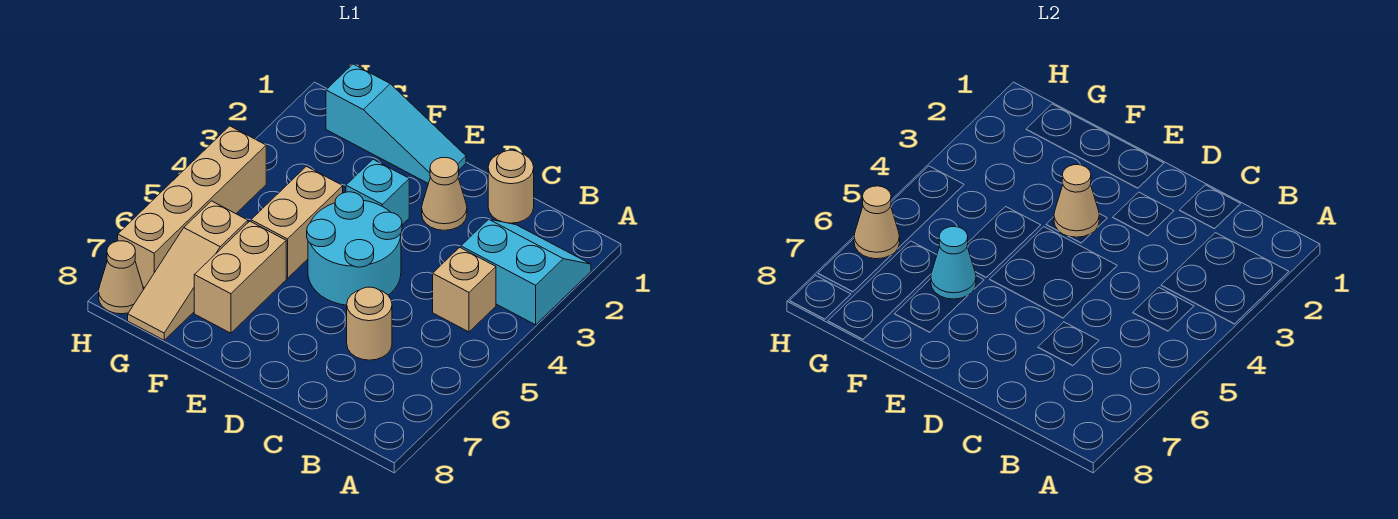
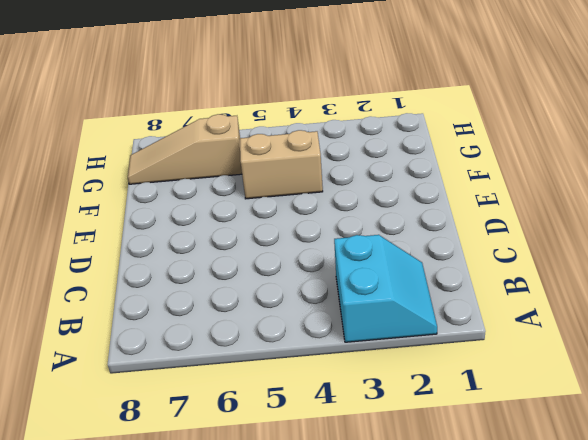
none -> tan 1x1 brick [433,247,496,332]
none -> tan 1x1 round brick [488,150,534,223]
none -> tan 1x1 round brick [347,287,392,360]

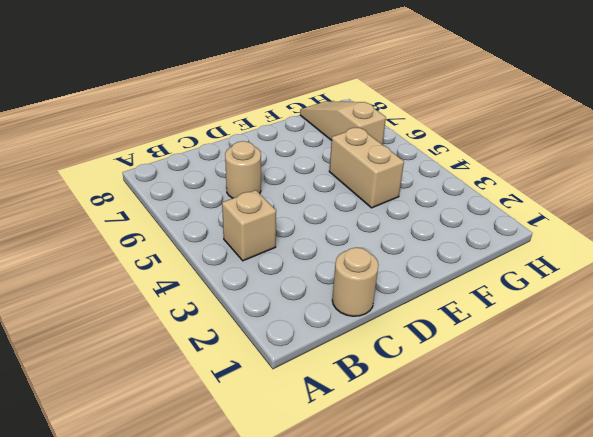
none -> cyan 2x2 slope [461,219,591,325]
none -> tan 1x1 cone [422,157,467,230]
none -> cyan 2x2 round brick [307,192,402,305]

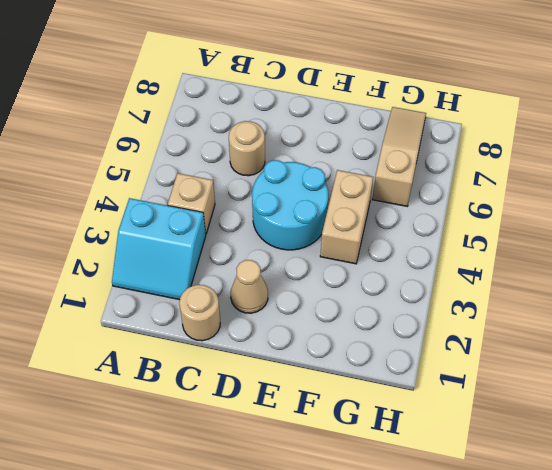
none -> cyan 1x3 slope [326,64,466,184]
none -> cyan 1x1 brick [346,159,409,225]
none -> tan 1x2 brick [194,221,286,333]

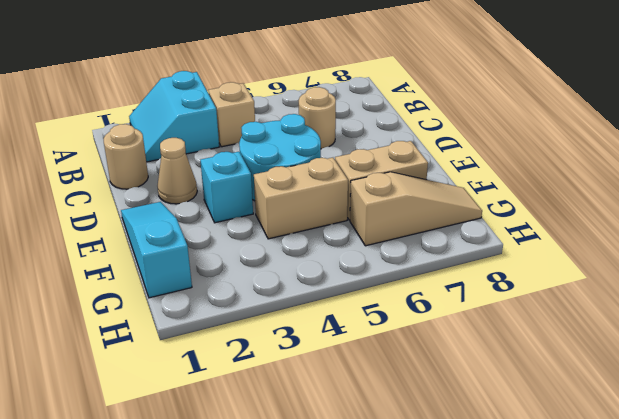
none -> tan 1x4 brick [118,126,266,288]
none -> tan 1x1 cone [99,241,144,314]
none -> tan 1x1 cone [1054,165,1099,237]

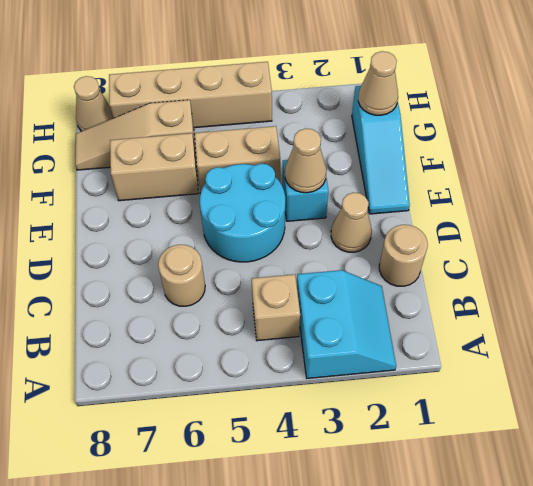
tan 1x1 cone [358,51,398,115] -> tan 1x1 cone moved to [854,186,900,259]
none -> cyan 1x1 cone [931,227,976,299]

